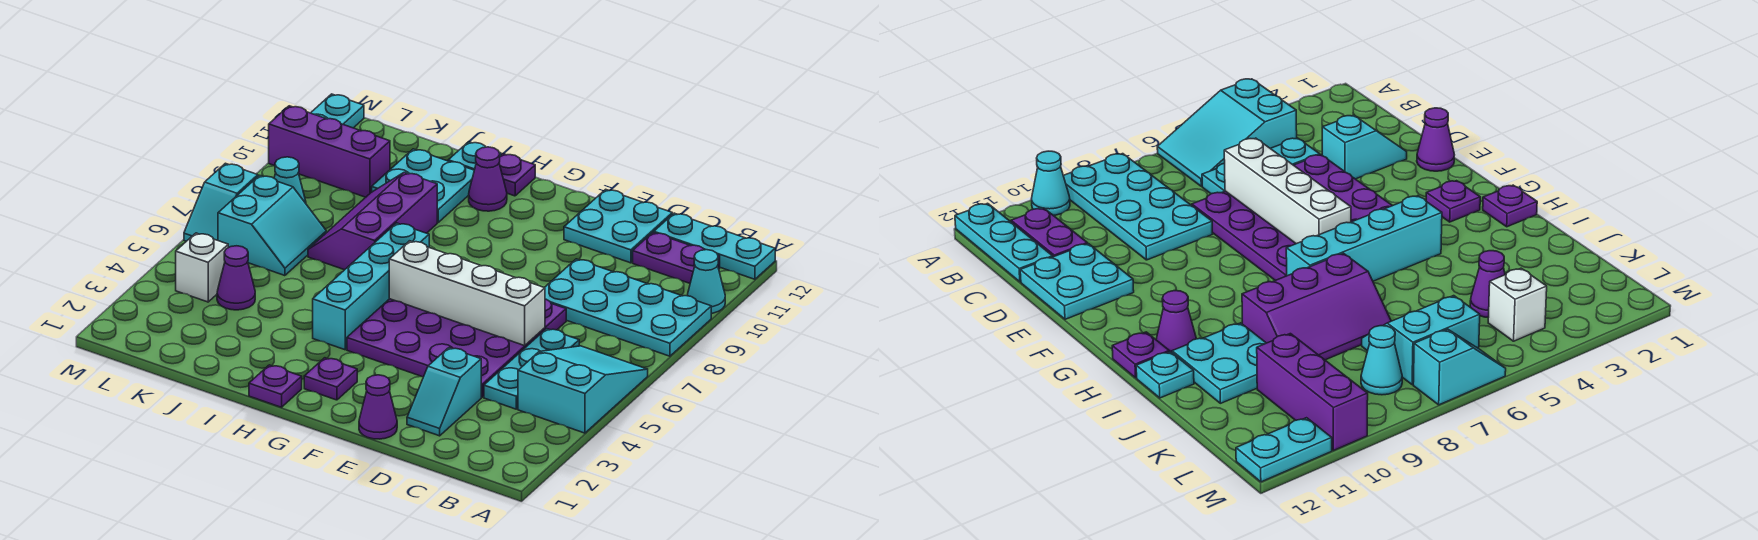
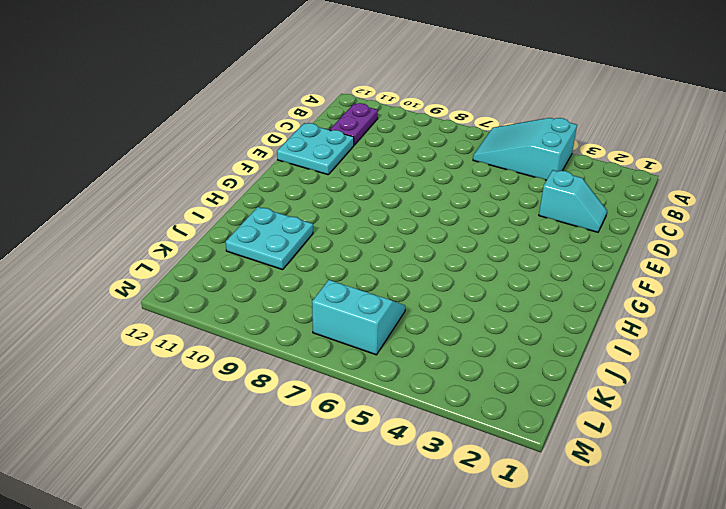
none -> cyan 2x4 plate [544,259,711,356]
none -> cyan 1x1 cone [687,250,725,313]
none -> cyan 1x3 plate [654,213,775,279]

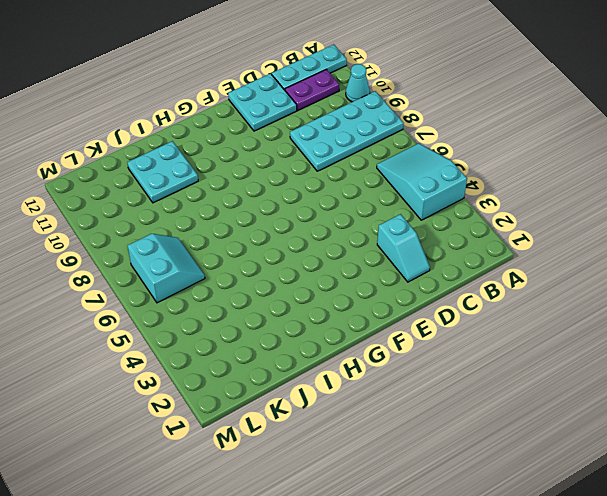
none -> cyan 1x3 plate [484,329,579,409]
none -> purple 4x4 plate [347,299,566,397]
none -> purple 1x1 cone [359,375,397,439]

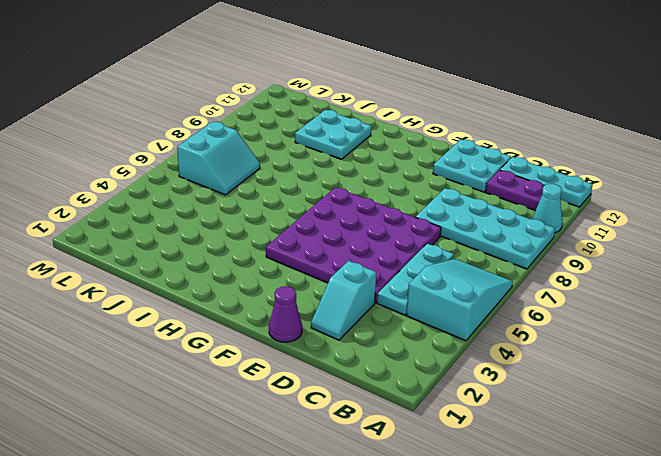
none -> purple 1x1 plate [304,358,357,400]
none -> purple 1x1 plate [249,365,302,407]
none -> cyan 1x4 brick [313,223,429,350]

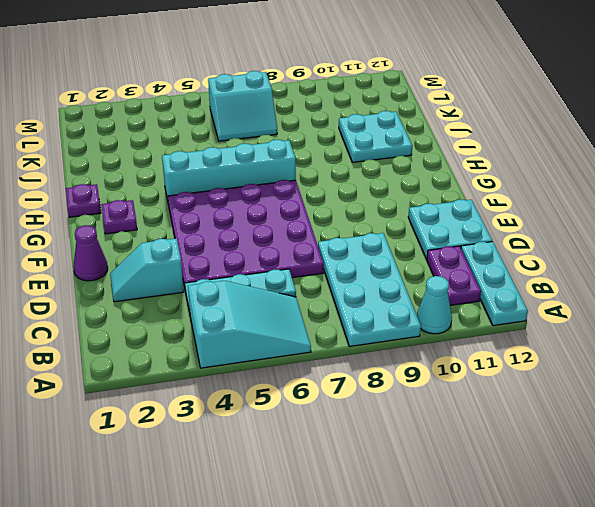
none -> purple 1x1 cone [469,147,507,211]
none -> purple 1x1 plate [499,154,535,196]
none -> purple 2x3 slope [308,172,437,270]

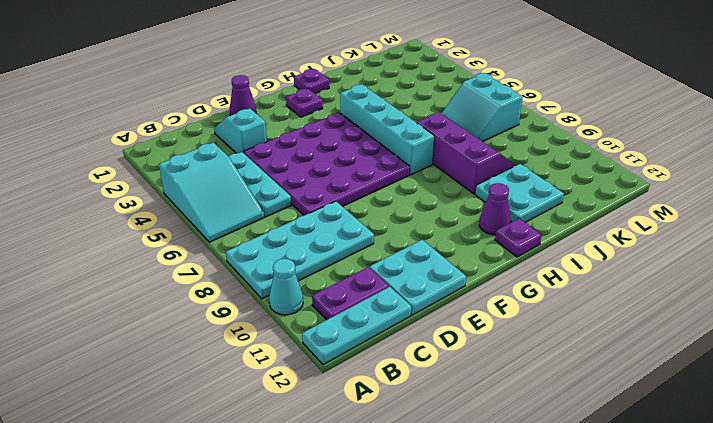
none -> cyan 1x1 plate [448,142,501,170]
none -> purple 1x1 cone [217,246,255,310]
none -> purple 1x3 brick [269,106,390,197]

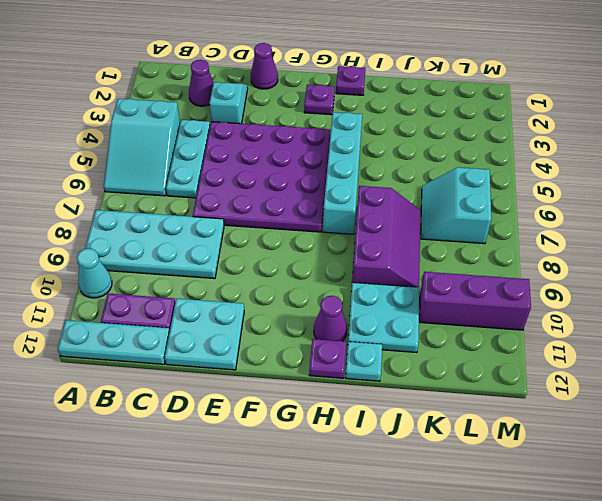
purple 1x1 cone [189,60,214,106] -> purple 1x1 cone moved to [217,246,255,310]
none -> white 1x1 brick [176,233,228,302]
none -> cyan 1x1 cone [274,157,306,203]
none -> cyan 1x2 slope [184,163,258,241]

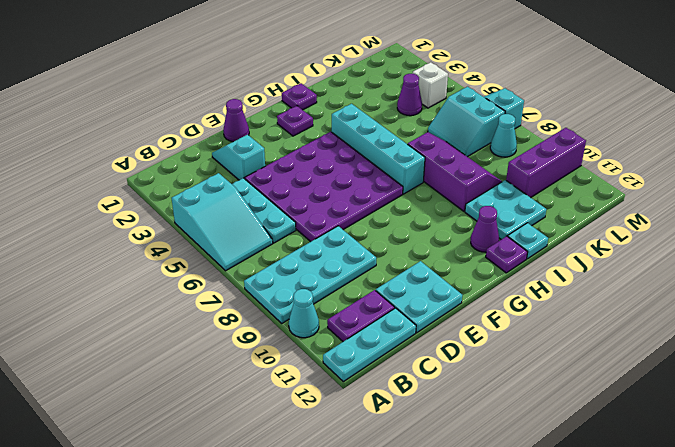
none -> cyan 1x2 plate [311,94,364,128]
none -> white 1x4 brick [389,241,545,346]

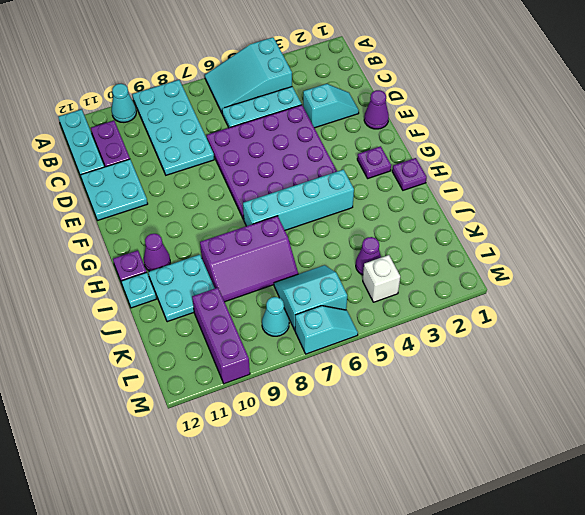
none -> cyan 1x2 plate [311,94,364,128]
none -> white 1x4 brick [389,241,545,346]

